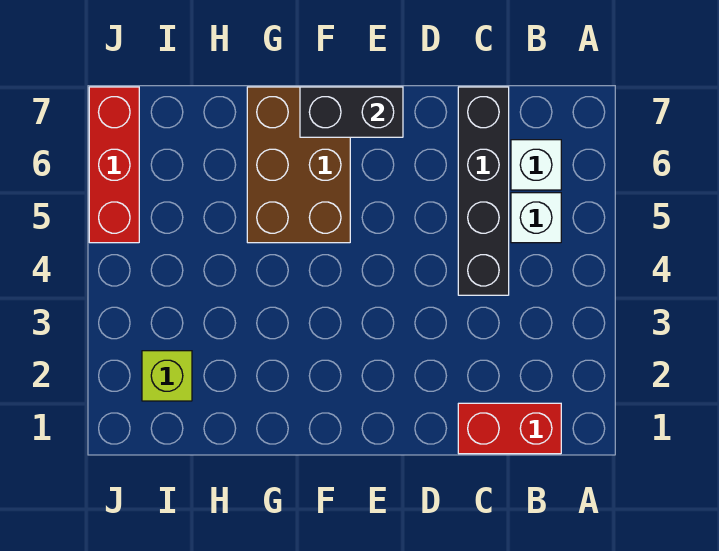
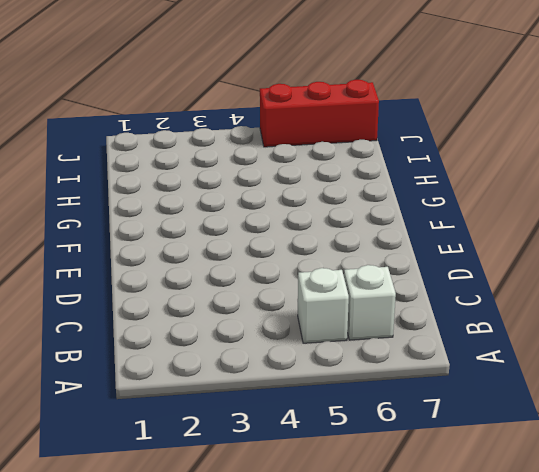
none -> red 1x2 brick [458,403,561,454]
none -> black 1x4 brick [458,87,509,295]

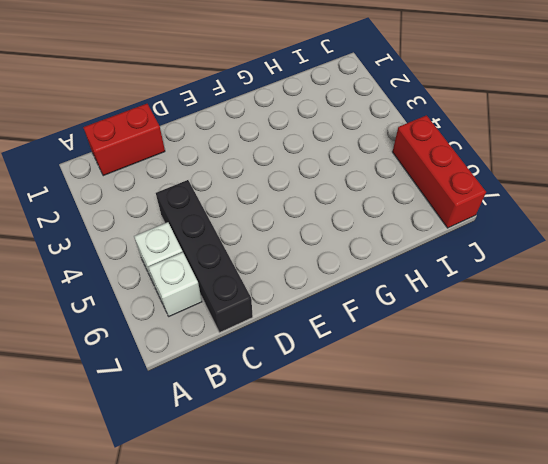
none -> brown 2x3 brick [247,87,350,243]
none -> lime 1x1 brick [142,351,192,401]

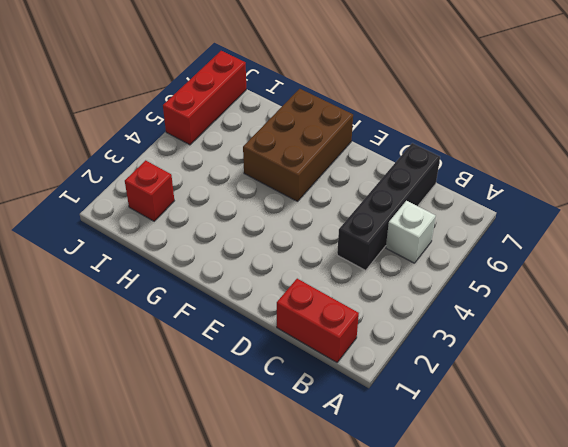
red 1x1 brick [125,160,174,221] -> lime 1x1 brick [142,351,192,401]
none -> white 1x1 brick [511,140,561,190]
none -> black 1x2 brick [300,87,403,137]

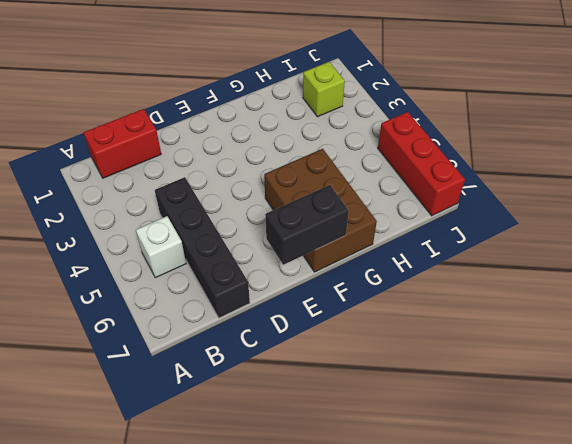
none -> white 1x1 brick [511,140,561,190]

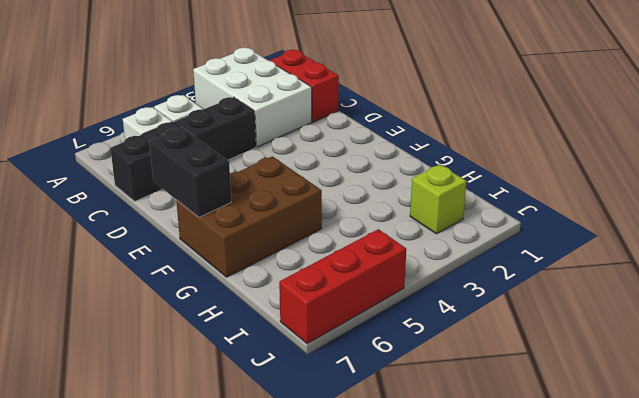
white 2x3 brick [193,48,312,147] -> none

